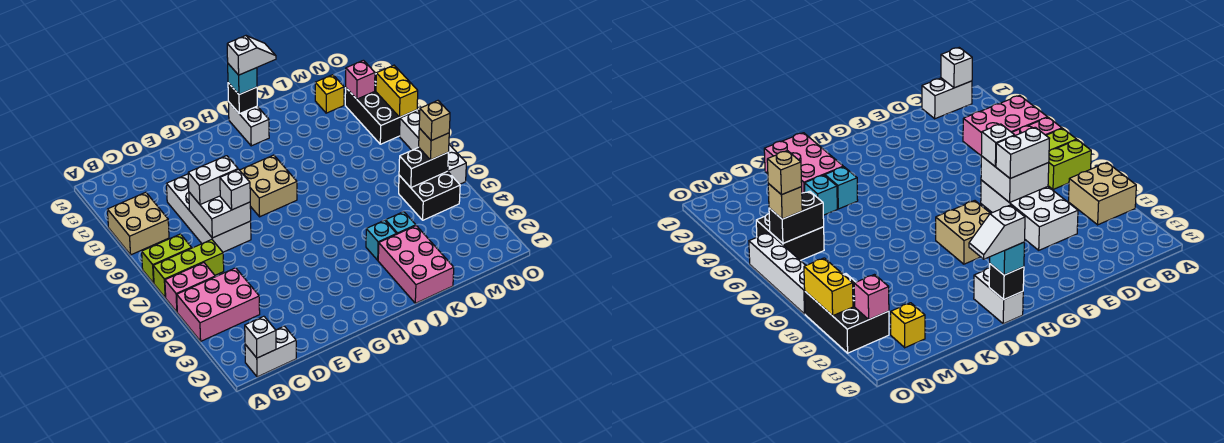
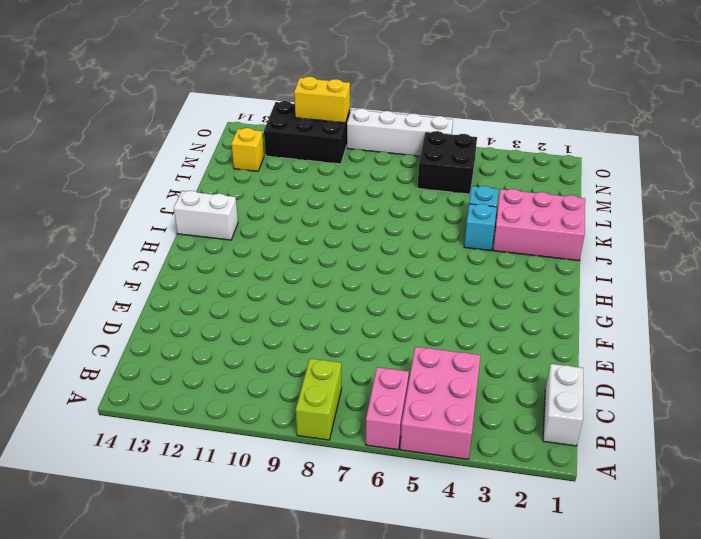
none -> lime 1x3 brick [153,239,224,298]
none -> tan 2x2 brick [107,192,169,255]
none -> white 2x4 brick [167,174,251,252]

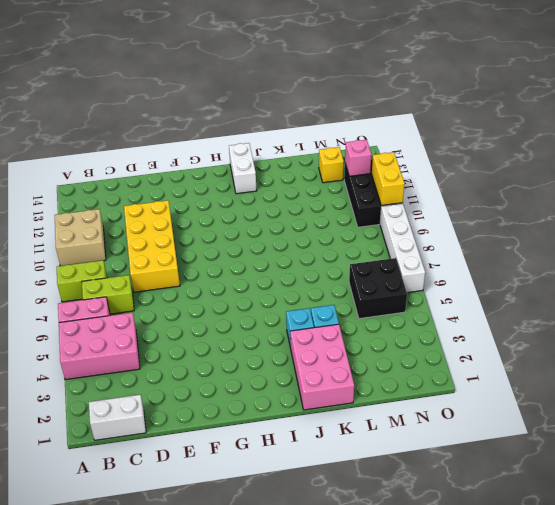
lime 1x2 brick [82,275,134,314] -> lime 1x3 brick [153,239,224,298]
yellow 2x4 brick [124,200,180,292] -> white 2x4 brick [167,174,251,252]
none -> tan 2x2 brick [240,155,297,217]
none -> white 1x1 brick [245,316,276,358]
none -> white 2x2 brick [189,192,251,238]

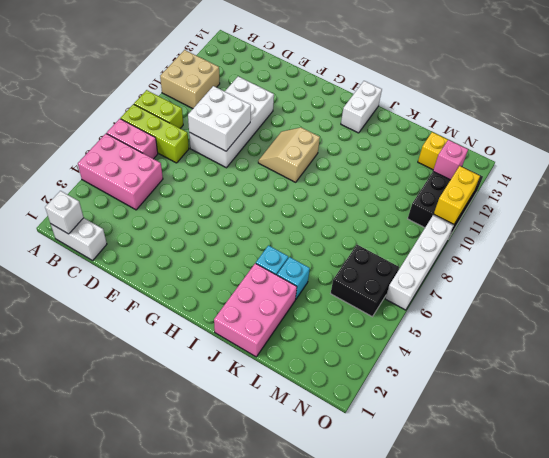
tan 2x2 slope [258,127,320,182] -> tan 2x2 brick [240,155,297,217]
none -> black 1x1 brick [228,83,257,114]
none -> black 1x2 brick [399,147,448,188]
none -> white 1x2 brick [188,156,238,205]

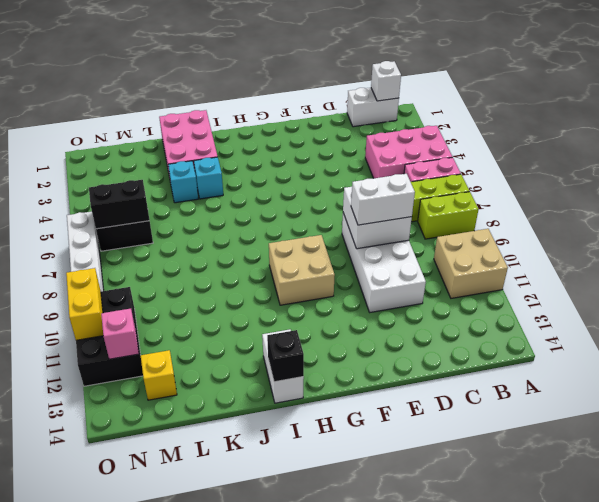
none -> white 1x1 brick [220,169,250,210]
none -> cyan 1x1 brick [228,64,257,94]
none -> tan 1x1 brick [419,128,449,160]

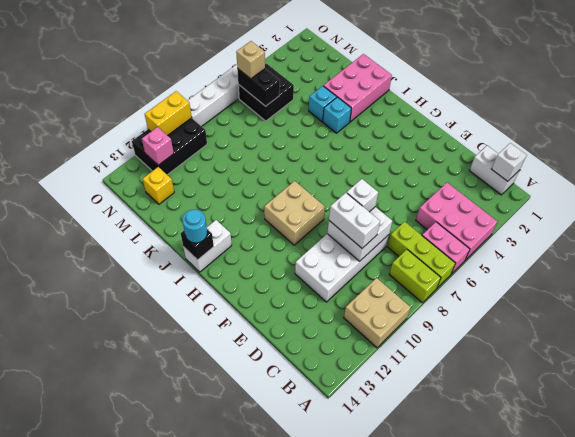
cyan 1x1 round brick [182,210,207,243] -> cyan 1x1 brick [228,64,257,94]
none -> white 1x2 slope [227,36,276,75]
none -> tan 1x1 brick [419,101,450,141]

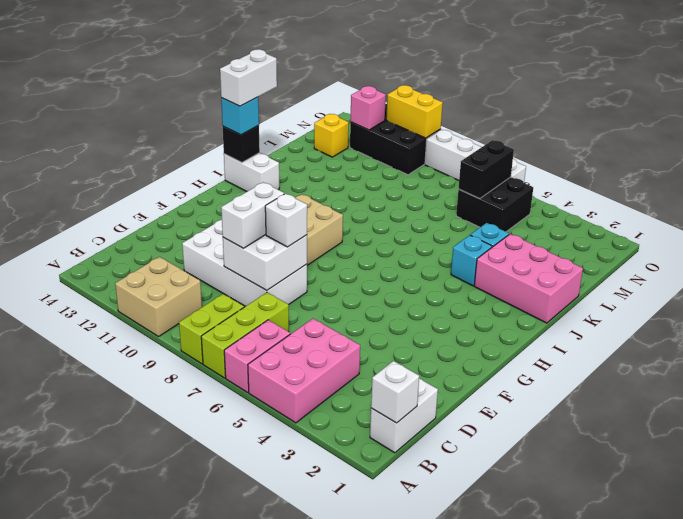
white 1x2 brick [220,49,277,106] -> white 1x2 slope [227,36,276,75]
none -> tan 1x1 brick [419,128,449,160]
none -> tan 1x1 brick [419,101,450,141]

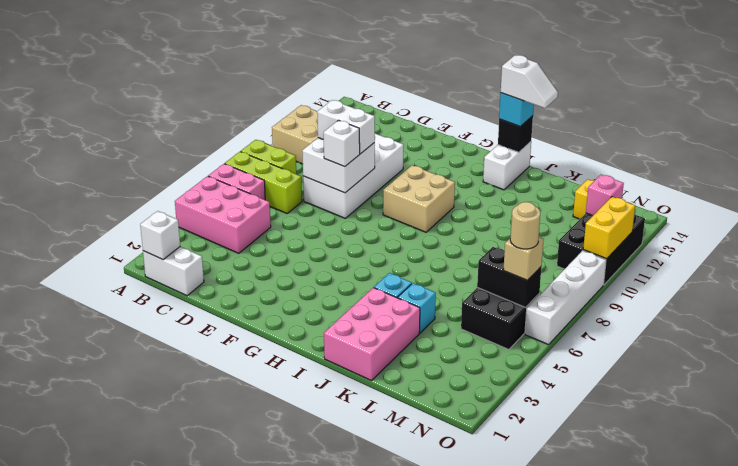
tan 1x1 round brick [510,202,540,249] -> tan 1x1 brick [419,101,450,141]

